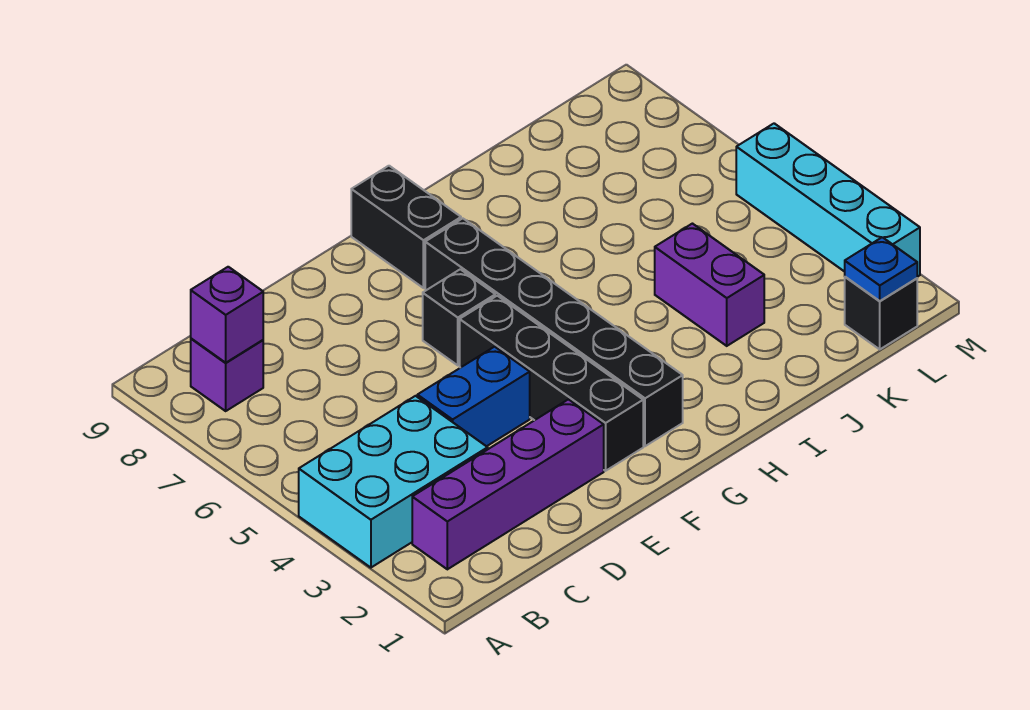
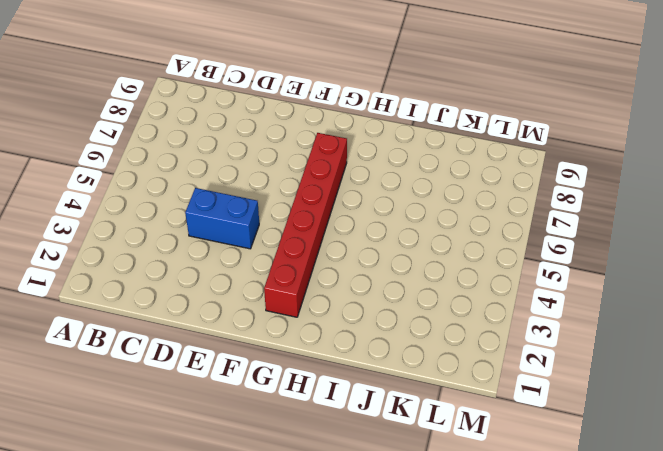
red 1x6 brick [264,133,347,317] -> black 1x6 brick [425,218,683,446]
none -> cyan 2x3 brick [299,396,488,568]
none -> purple 1x4 brick [412,399,604,569]
none -> purple 1x1 brick [191,339,263,411]

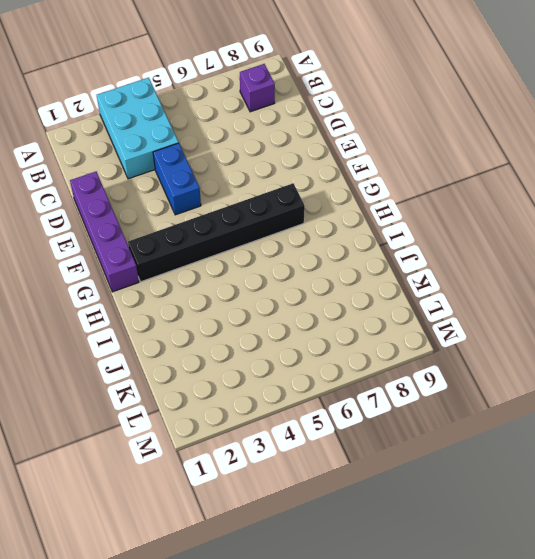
purple 1x4 brick [70,172,139,292] -> purple 1x4 brick moved to [412,399,604,569]
none -> black 1x4 brick [460,296,643,471]
none -> black 1x1 brick [423,269,495,365]
none -> black 1x2 brick [351,166,461,288]

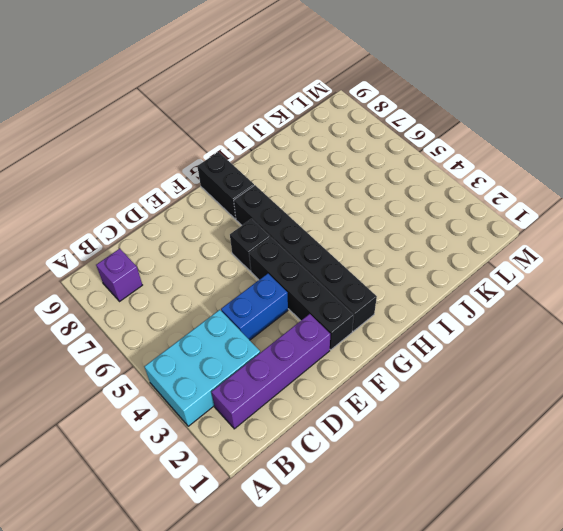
none -> purple 1x2 brick [655,224,764,346]
none -> black 1x1 brick [845,277,917,349]
none -> cyan 1x4 brick [736,123,920,277]

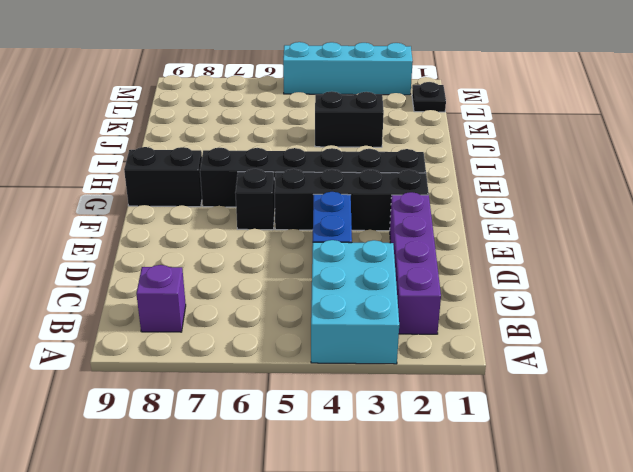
black 1x2 brick [315,91,384,147] -> purple 1x2 brick [655,224,764,346]
black 1x1 plate [412,82,446,112] -> black 1x1 brick [845,277,917,349]
none -> purple 1x1 brick [191,267,263,363]
none -> blue 1x1 plate [845,237,917,301]

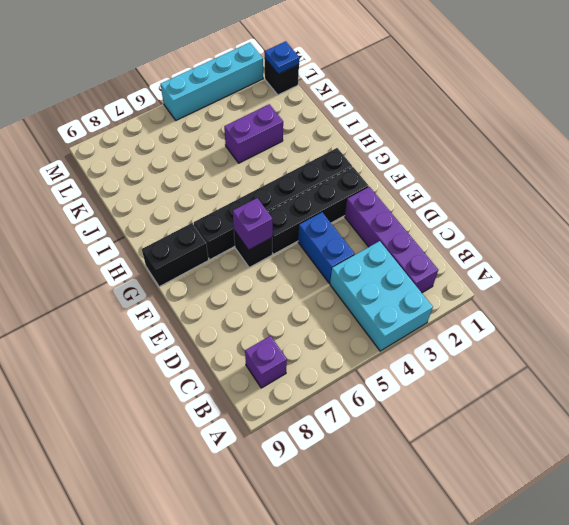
purple 1x1 brick [233,198,273,250] -> purple 1x1 brick moved to [191,267,263,363]

